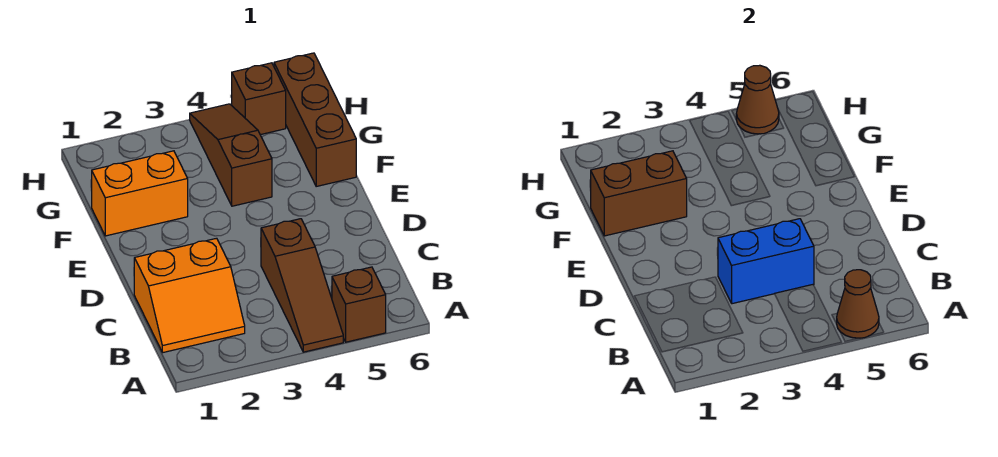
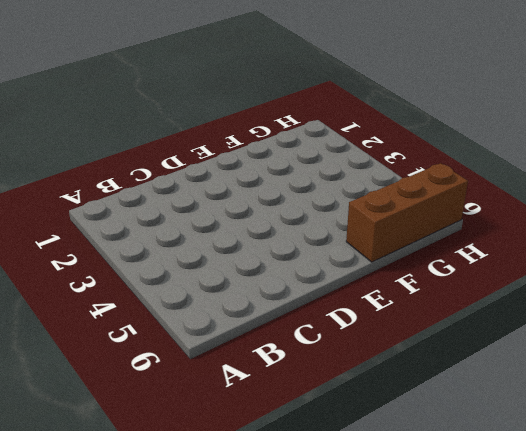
none -> brown 1x3 slope [261,219,343,352]
none -> brown 1x1 brick [332,267,386,342]

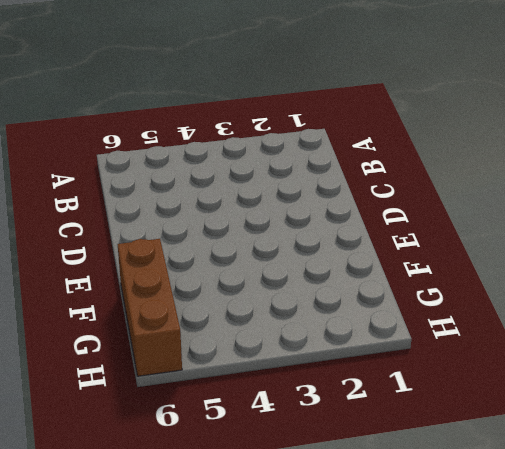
none -> brown 1x3 slope [261,219,343,352]
none -> brown 1x1 brick [332,267,386,342]

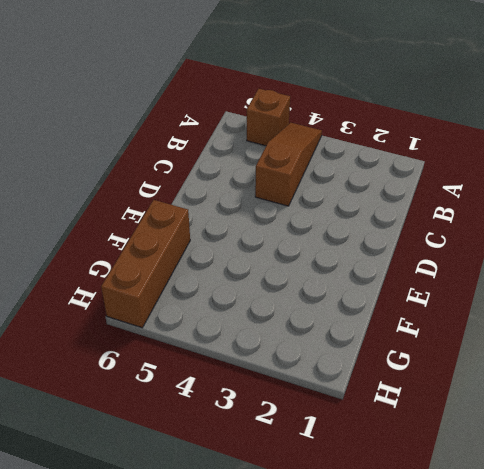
none -> orange 2x2 slope [134,238,245,353]
none -> orange 1x2 brick [92,151,188,236]

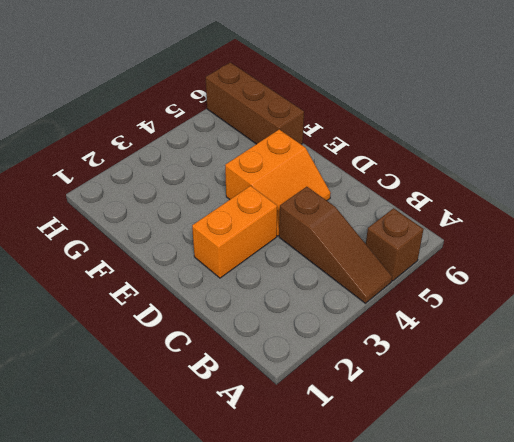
orange 1x2 brick [192,186,277,278] -> orange 1x2 brick moved to [92,151,188,236]
orange 2x2 slope [225,130,331,236] -> orange 2x2 slope moved to [134,238,245,353]
none -> brown 1x3 slope [190,104,272,206]
none -> brown 1x1 brick [232,63,286,135]

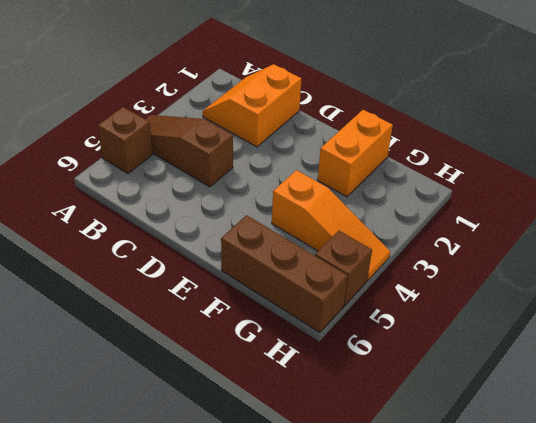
orange 1x3 slope [272,170,390,280] -> brown 1x3 slope [190,104,272,206]
none -> brown 1x1 cone [837,270,879,338]
none -> blue 1x2 brick [718,219,814,304]

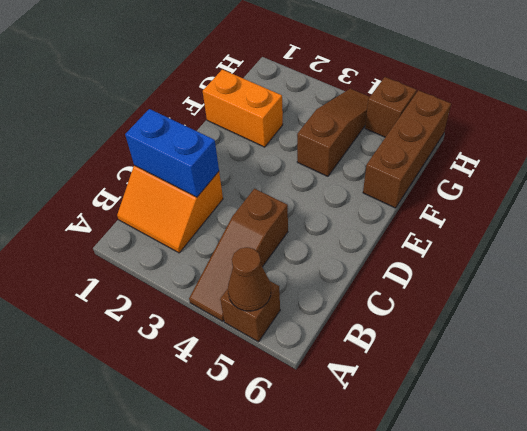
blue 1x2 brick [125,109,219,197] -> blue 1x2 brick moved to [718,219,814,304]
none -> brown 1x2 brick [591,151,687,236]
none -> brown 1x1 cone [736,65,779,134]

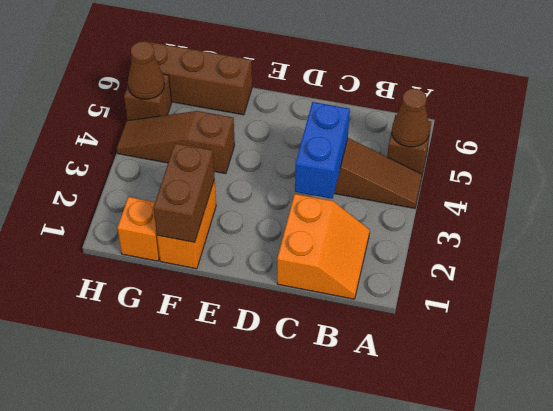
orange 1x1 brick [117,197,160,261] -> none

